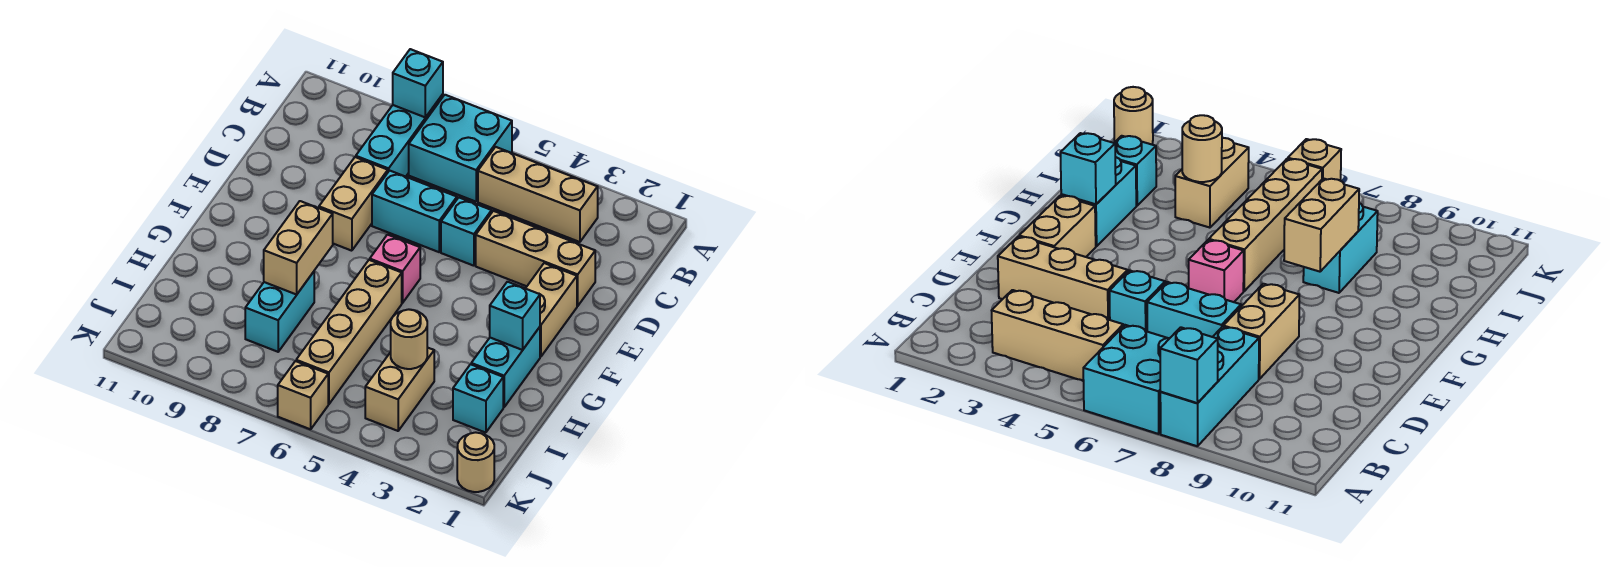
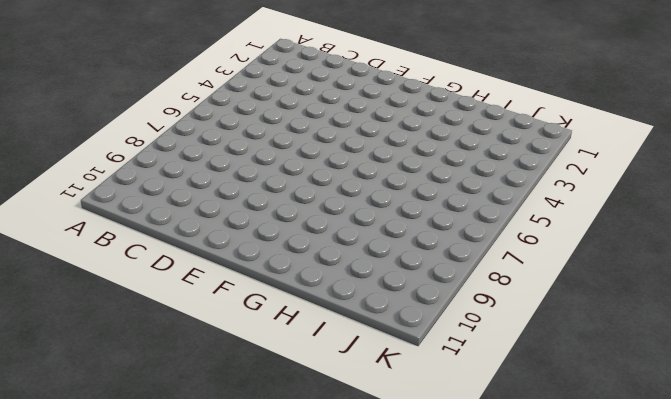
none -> cyan 2x2 brick [409,95,512,202]
none -> cyan 1x3 brick [356,94,443,177]
none -> tan 1x3 brick [478,147,598,242]

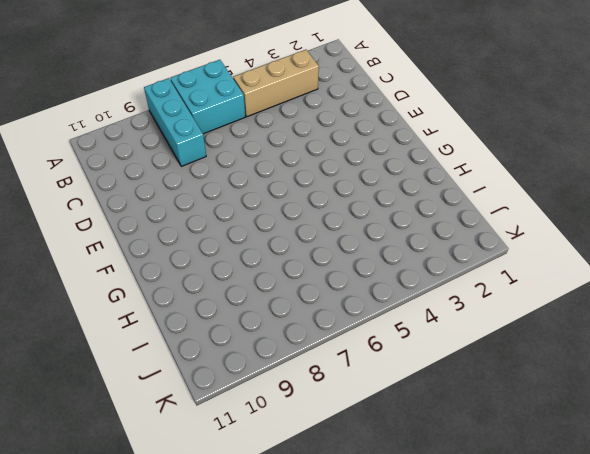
none -> tan 1x3 brick [476,211,595,306]
none -> cyan 1x1 brick [441,197,492,266]
none -> cyan 1x2 brick [372,171,457,252]

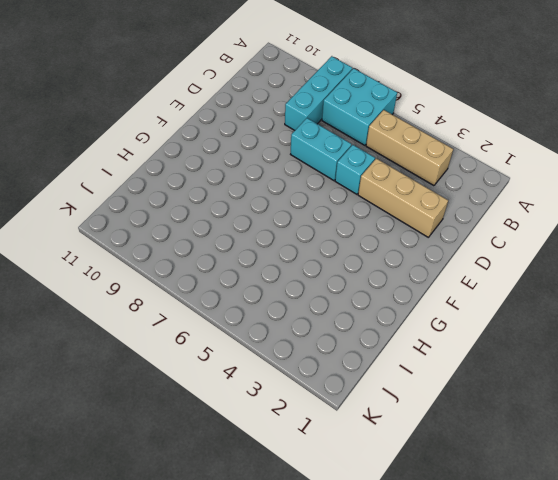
none -> tan 1x2 brick [319,157,388,251]
none -> tan 1x2 brick [525,263,577,357]
none -> pink 1x1 brick [370,235,420,303]

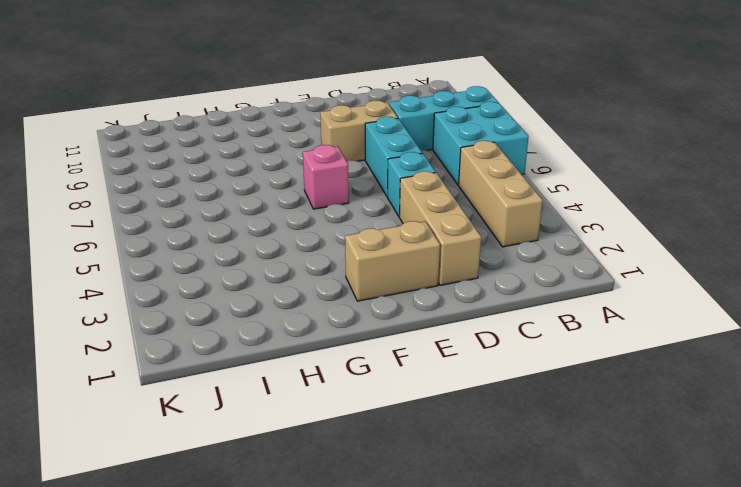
none -> cyan 1x2 brick [471,327,540,407]
none -> tan 1x4 brick [296,260,402,404]
none -> cyan 1x2 brick [245,272,314,352]

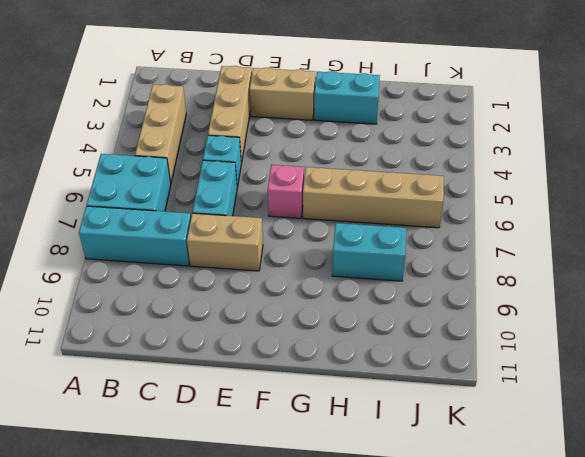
none -> cyan 1x1 brick [453,364,503,433]
none -> tan 1x2 brick [365,347,434,431]
none -> tan 1x1 round brick [457,432,494,492]

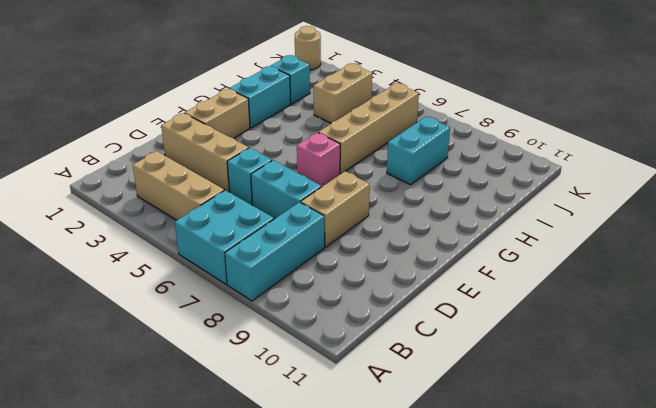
none -> tan 1x1 brick [278,361,328,429]
none -> cyan 1x1 brick [393,49,443,117]
none -> cyan 1x1 brick [490,282,540,350]

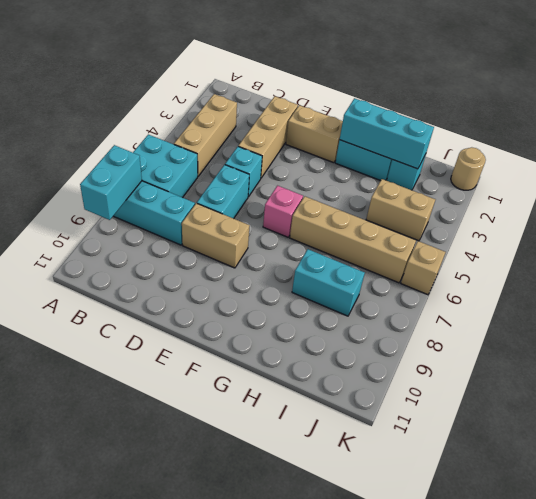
cyan 1x2 brick [80,145,142,220] -> cyan 1x1 brick [393,49,443,117]
cyan 1x3 brick [340,98,434,169] -> cyan 1x1 brick [490,282,540,350]
none -> tan 1x2 brick [264,201,333,294]
none -> tan 1x1 round brick [391,309,427,369]

